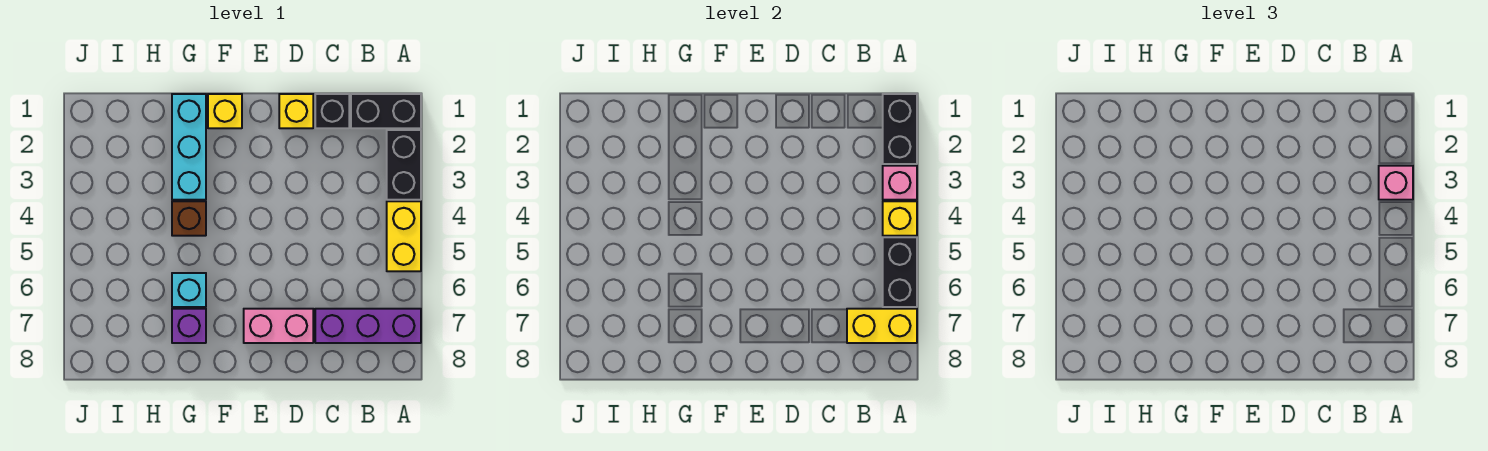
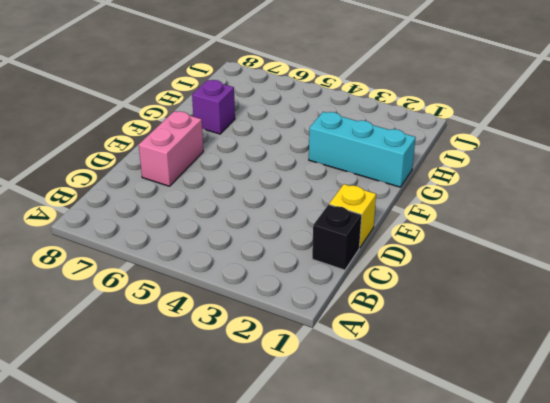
none -> black 1x2 brick [351,94,421,128]
none -> black 1x2 brick [387,130,421,200]
none -> yellow 1x2 brick [387,201,421,271]

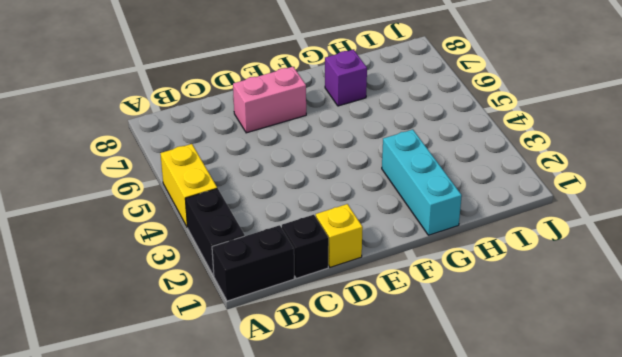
none -> purple 1x3 brick [315,309,421,343]
none -> yellow 1x1 brick [208,94,242,128]
none -> brown 1x1 brick [172,201,206,236]

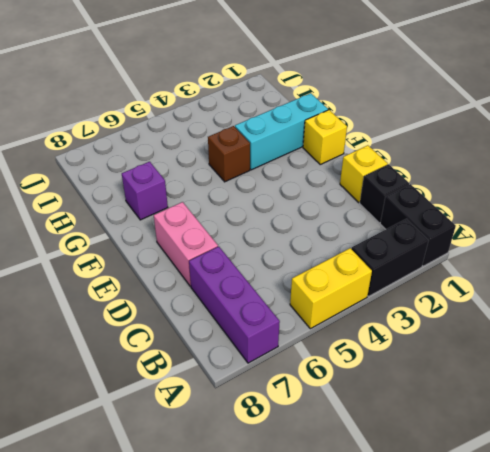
none -> cyan 1x1 brick [172,273,206,307]
none -> black 1x2 brick [883,94,917,164]
none -> pink 1x1 brick [883,166,917,200]

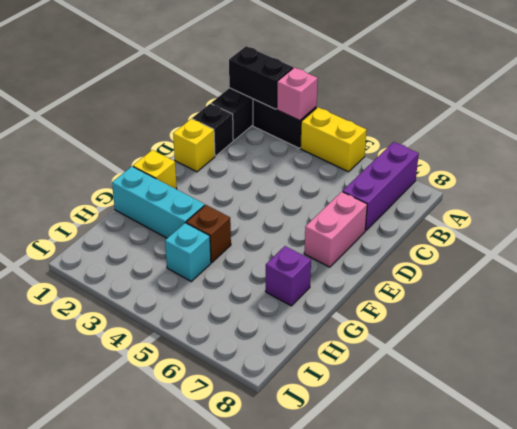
cyan 1x1 brick [165,223,211,281] -> cyan 1x1 brick moved to [172,273,206,307]
none -> yellow 1x1 brick [883,201,917,236]
none -> black 1x2 brick [883,237,917,307]
none -> yellow 1x2 brick [847,309,917,343]

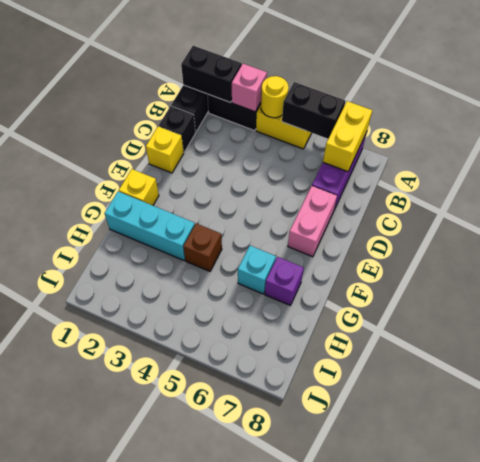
yellow 1x1 round brick [261,76,289,118] -> yellow 1x1 brick [883,201,917,236]
none -> pink 1x1 brick [1379,166,1413,200]

